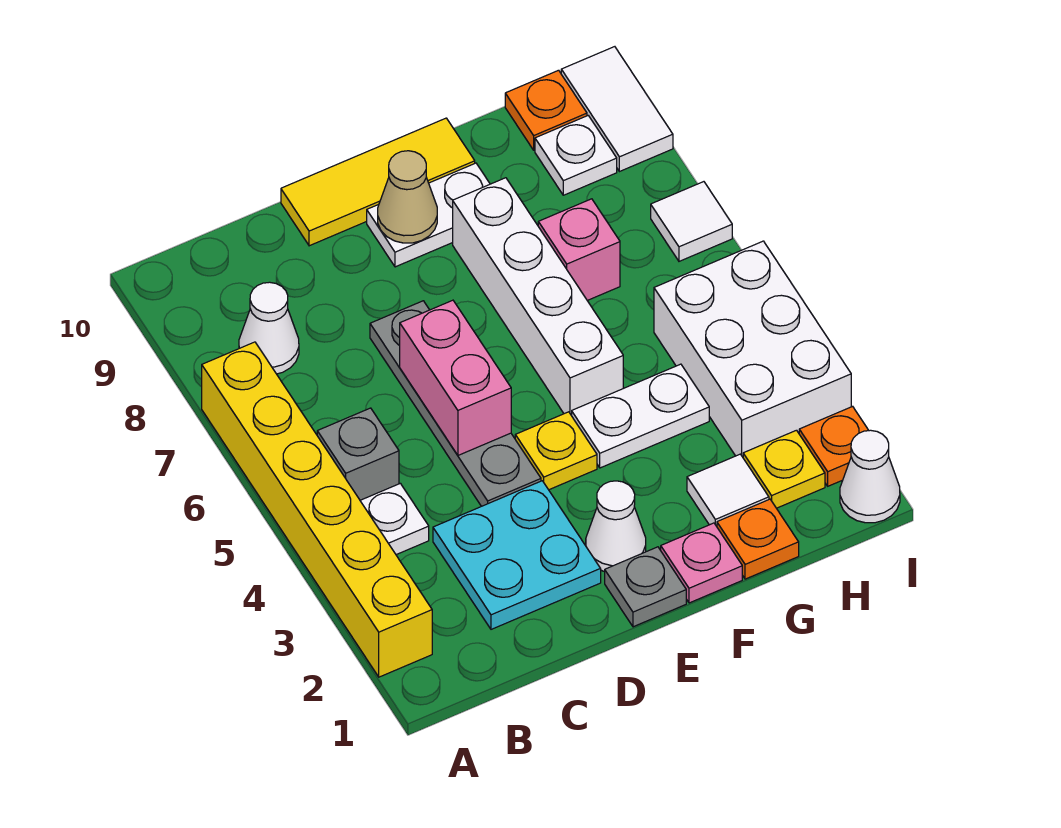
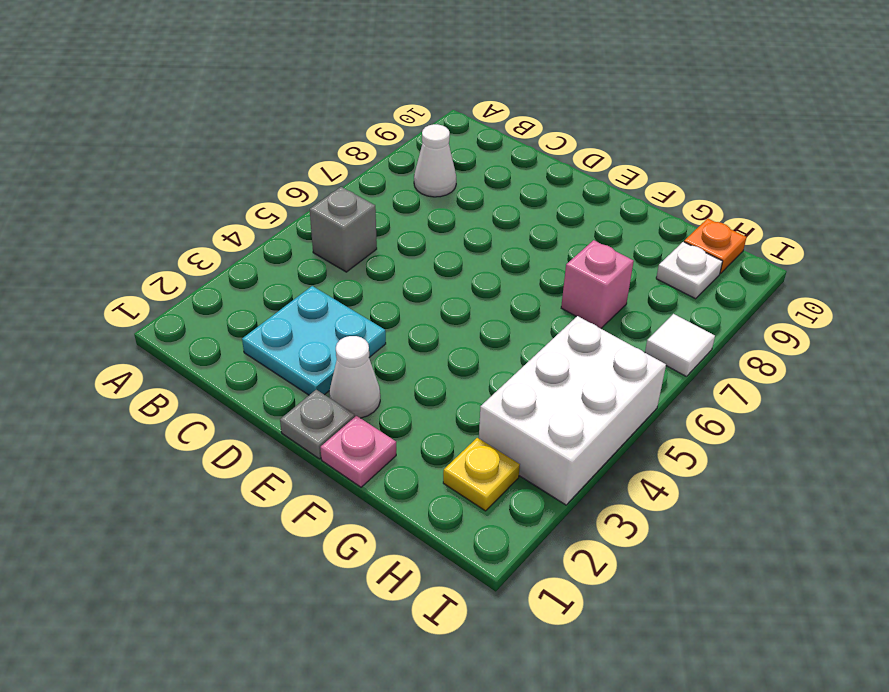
none -> yellow 1x6 brick [202,342,432,677]
none -> white 1x1 plate [360,483,429,555]
none -> grey 1x4 plate [370,301,541,506]

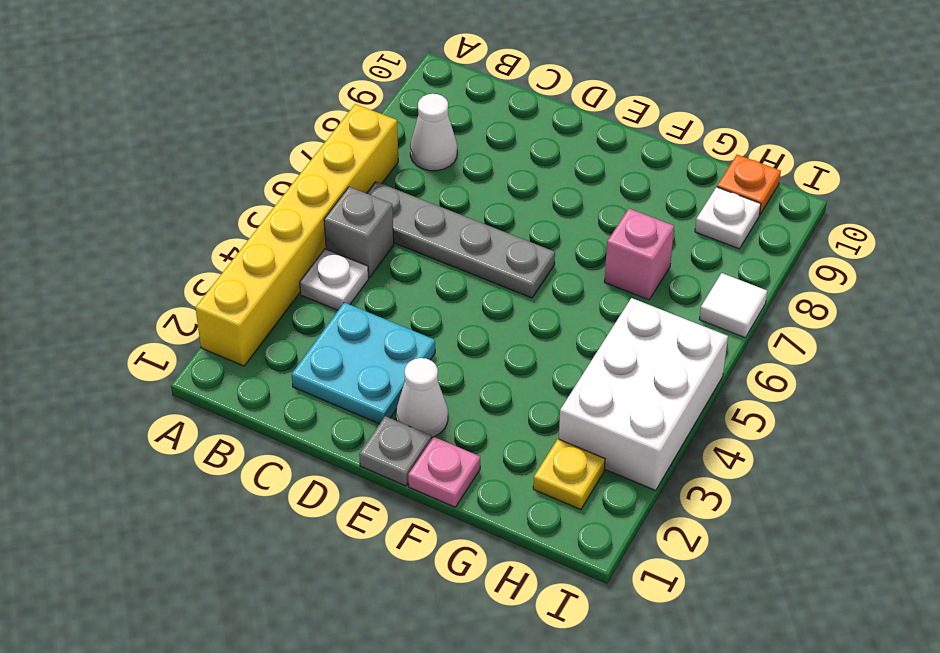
grey 1x4 plate [367,182,555,298] -> grey 1x4 plate turned to [370,301,541,506]
none -> yellow 1x3 tile [281,118,475,246]
none -> yellow 1x1 plate [515,412,597,490]
none -> white 1x2 plate [367,163,490,267]

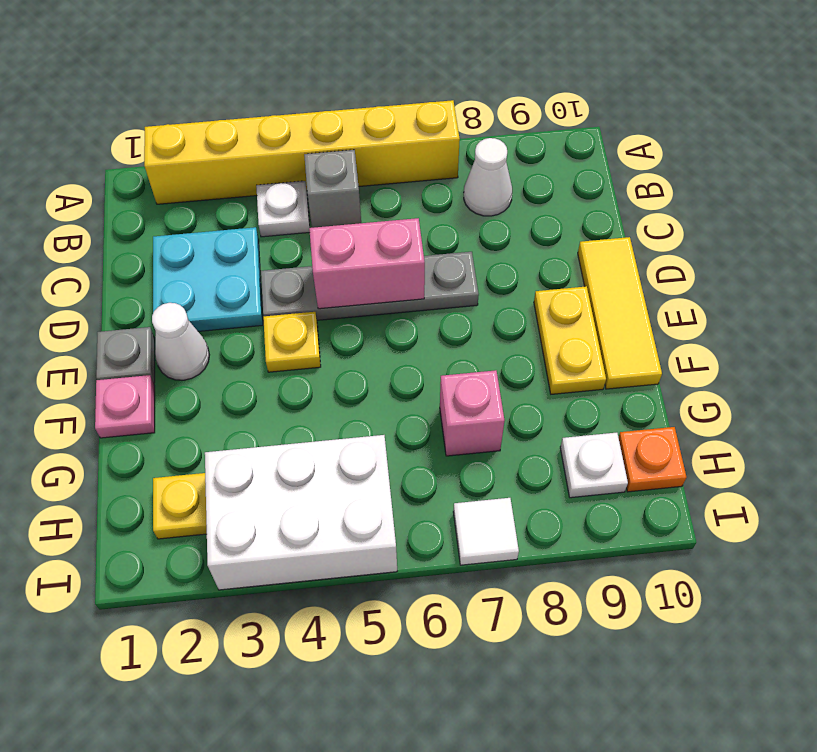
yellow 1x2 plate [534,286,606,394] -> white 1x2 plate [367,163,490,267]
none -> white 1x2 plate [572,364,709,468]
none -> white 1x4 brick [453,178,623,416]
none -> orange 1x1 plate [717,499,799,579]

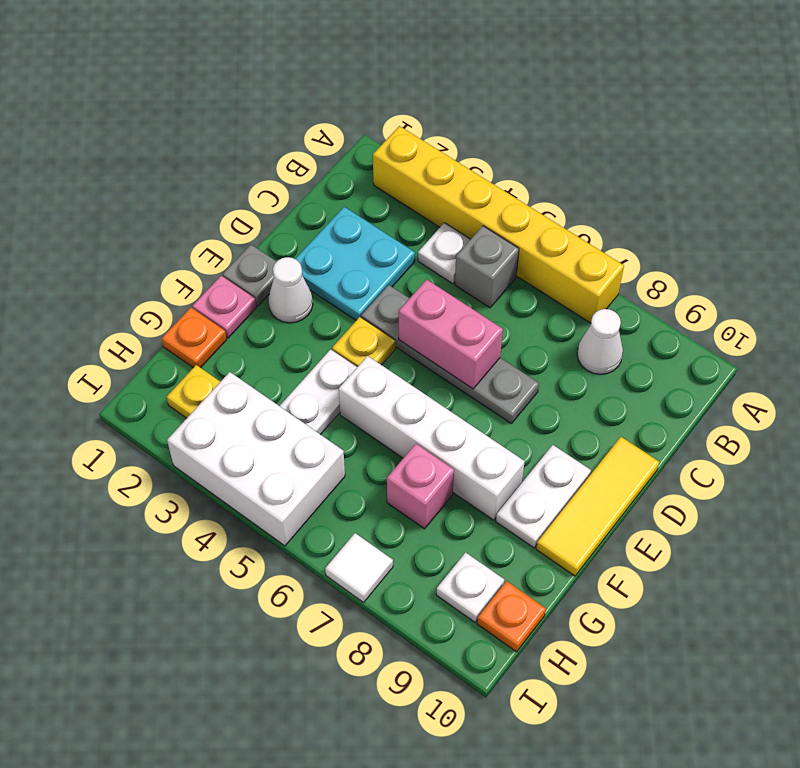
none -> white 1x1 tile [687,454,769,526]
none -> white 1x1 cone [840,430,900,523]
none -> orange 1x1 plate [799,406,869,486]

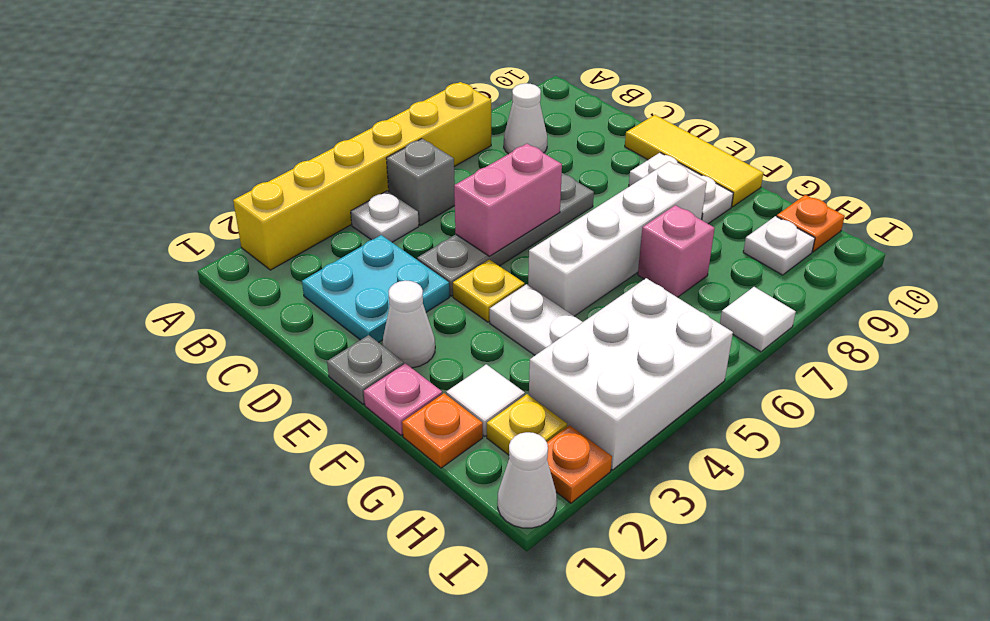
none -> white 1x2 tile [561,47,673,172]
none -> tan 1x1 cone [378,151,437,243]

